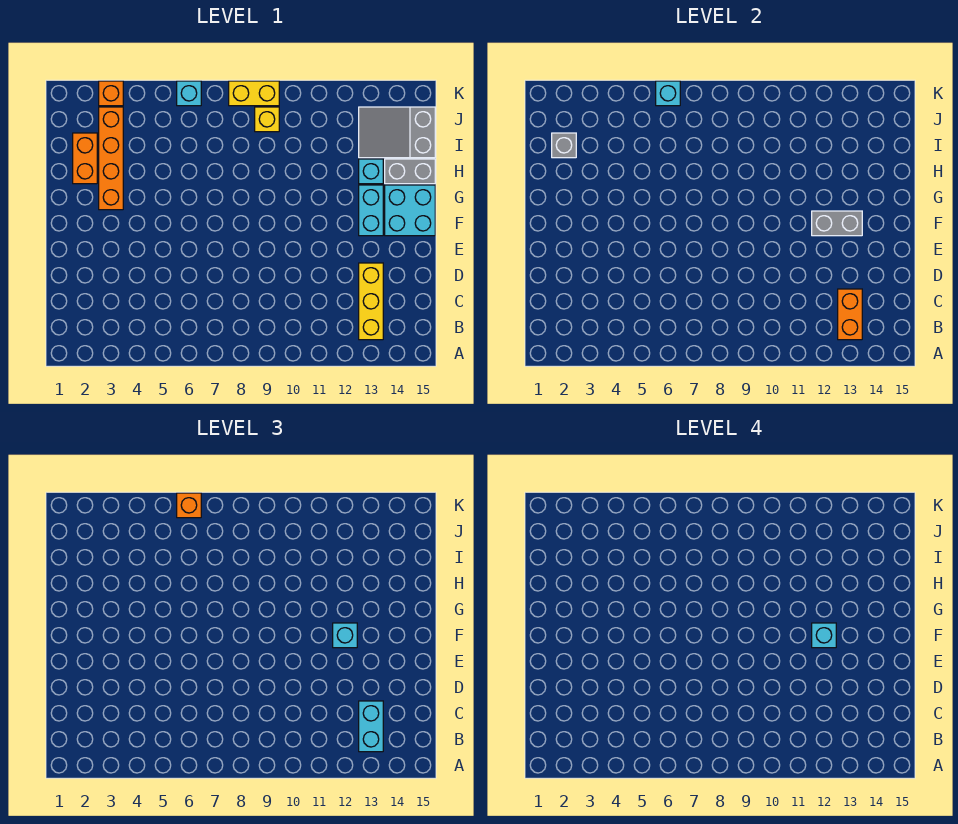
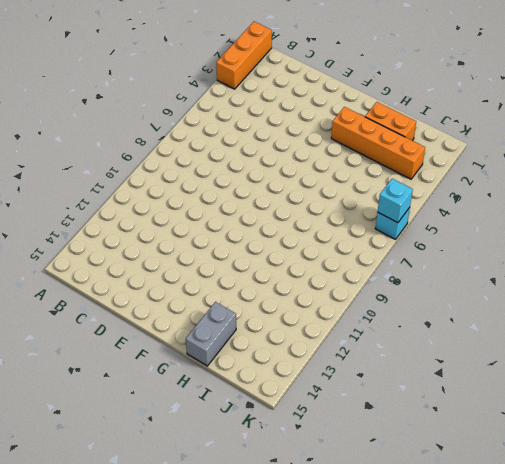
orange 1x3 brick [216,22,272,89] -> none
none -> yellow 1x3 brick [359,263,383,340]
none -> cyan 1x2 brick [359,185,383,236]
none -> cyan 2x2 brick [385,185,435,236]

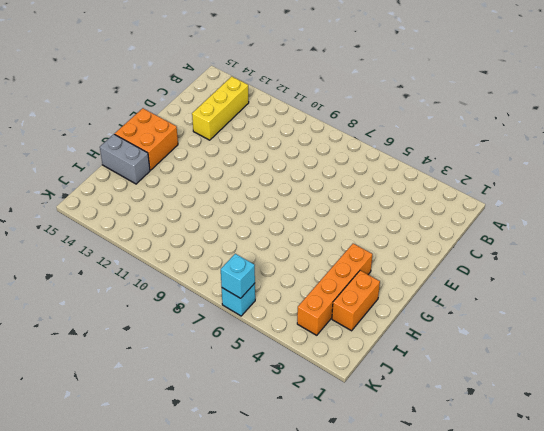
orange 2x2 brick [115,108,178,170] -> cyan 2x2 brick [385,185,435,236]
none -> cyan 1x2 brick [359,185,383,236]
none -> cyan 1x1 brick [359,159,383,184]
none -> grey 2x3 slope [359,107,435,158]

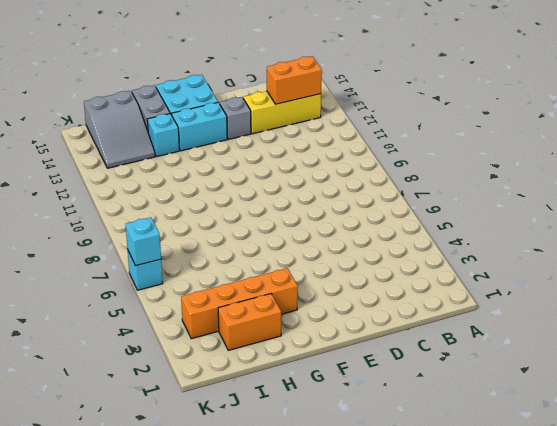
grey 1x1 brick [220,97,251,139] -> grey 1x1 brick moved to [552,133,576,158]
none -> yellow 1x1 brick [255,107,279,132]
none -> orange 1x1 brick [99,81,123,106]
none -> yellow 1x2 brick [229,81,279,106]

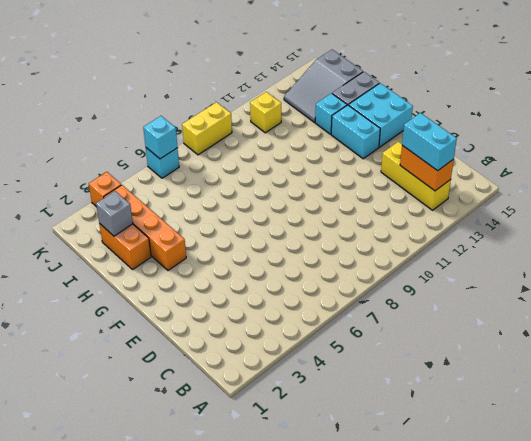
yellow 1x1 brick [250,92,281,133] -> yellow 1x1 brick moved to [255,107,279,132]
none -> grey 1x2 brick [812,211,862,236]
none -> cyan 1x1 brick [333,623,357,648]
none -> orange 1x1 brick [177,493,201,518]

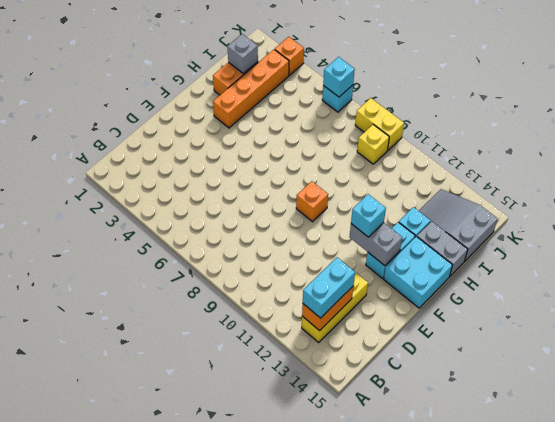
orange 1x1 brick [296,181,328,222] -> orange 1x1 brick moved to [177,493,201,518]
none -> cyan 1x1 brick [812,623,836,648]

